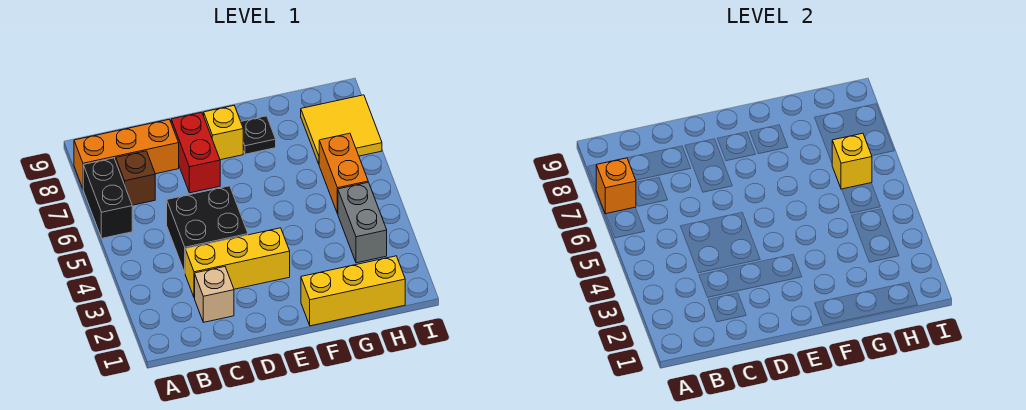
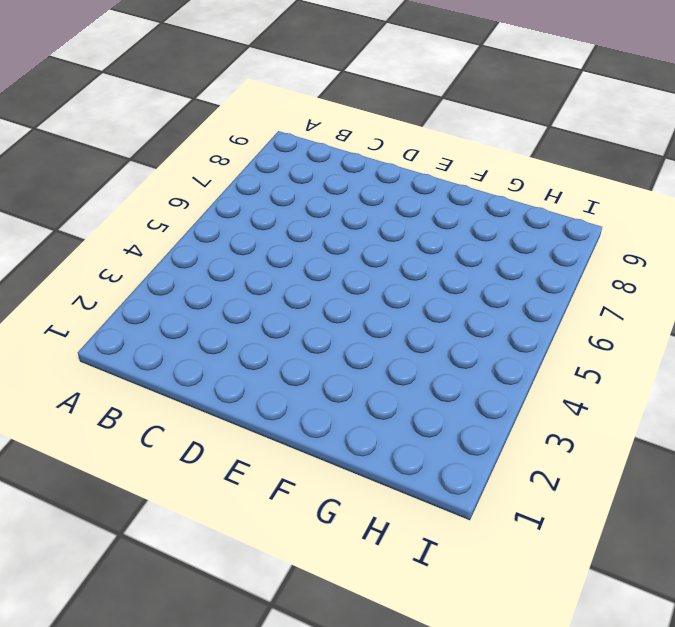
none -> black 1x2 brick [83,158,132,238]
none -> orange 1x3 brick [74,119,179,188]
none -> brown 1x1 brick [116,151,155,205]

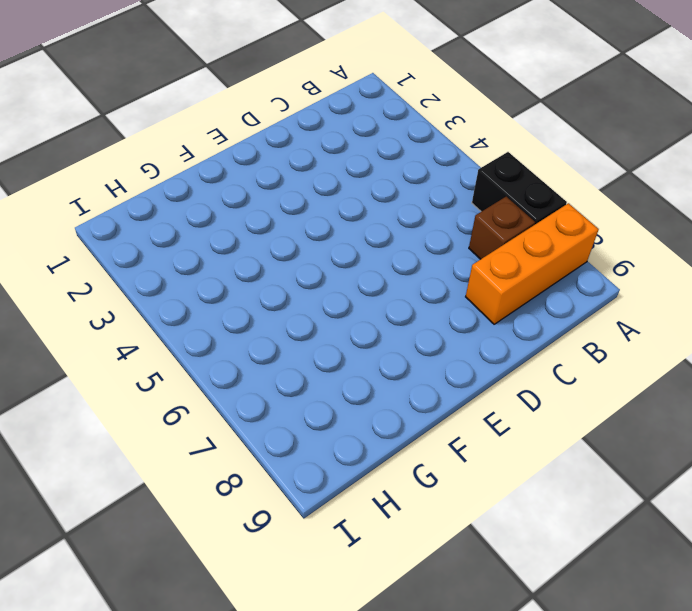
none -> tan 1x1 brick [195,267,234,322]
none -> yellow 1x3 brick [185,228,290,298]
none -> black 2x2 brick [167,186,248,272]

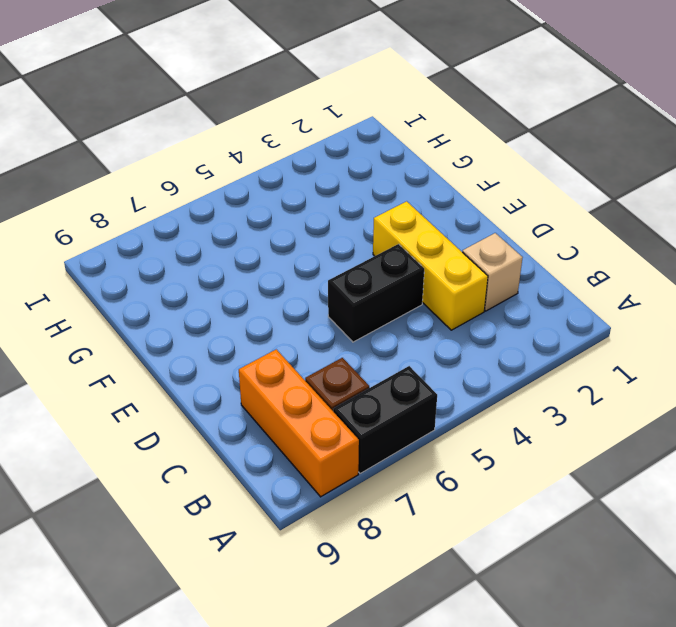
black 1x2 brick [328,244,424,342] -> black 2x2 brick [167,186,248,272]
none -> red 1x2 brick [171,112,220,193]
none -> yellow 1x1 brick [204,106,243,160]
none -> yellow 1x3 brick [301,256,405,326]

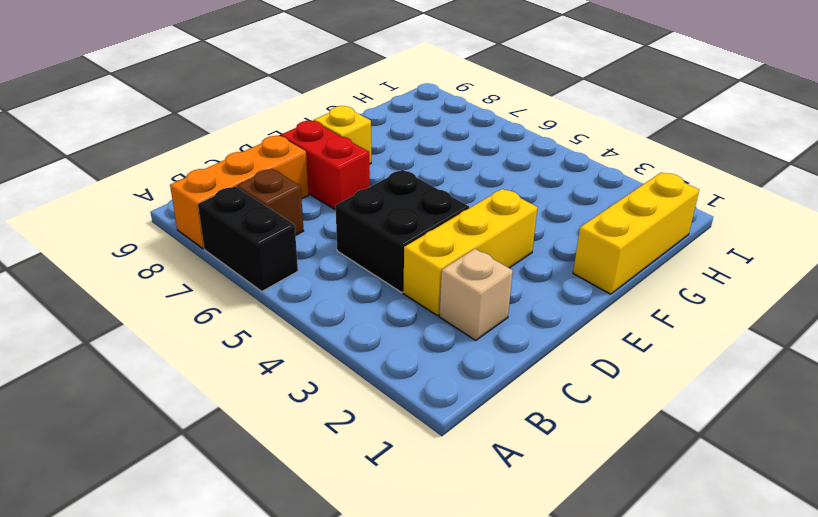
none -> black 1x1 plate [241,116,276,154]
none -> grey 1x2 brick [338,182,387,263]
none -> orange 1x2 brick [319,133,368,214]

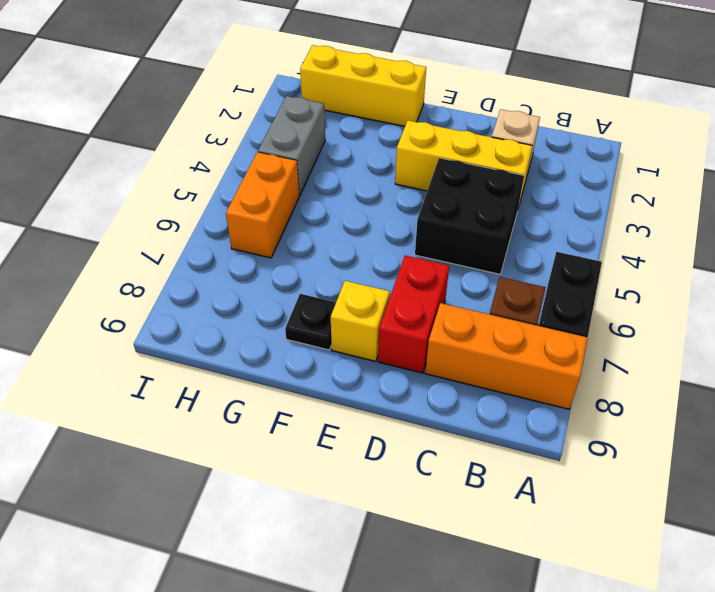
none -> yellow 2x2 tile [301,95,382,164]
none -> orange 1x1 brick [596,158,636,214]
none -> yellow 1x1 brick [832,133,872,189]

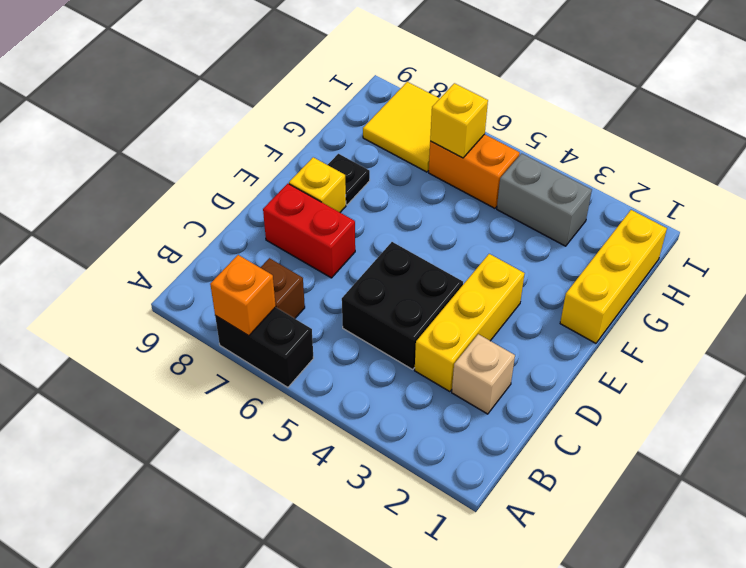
none -> orange 1x3 brick [74,119,179,188]

